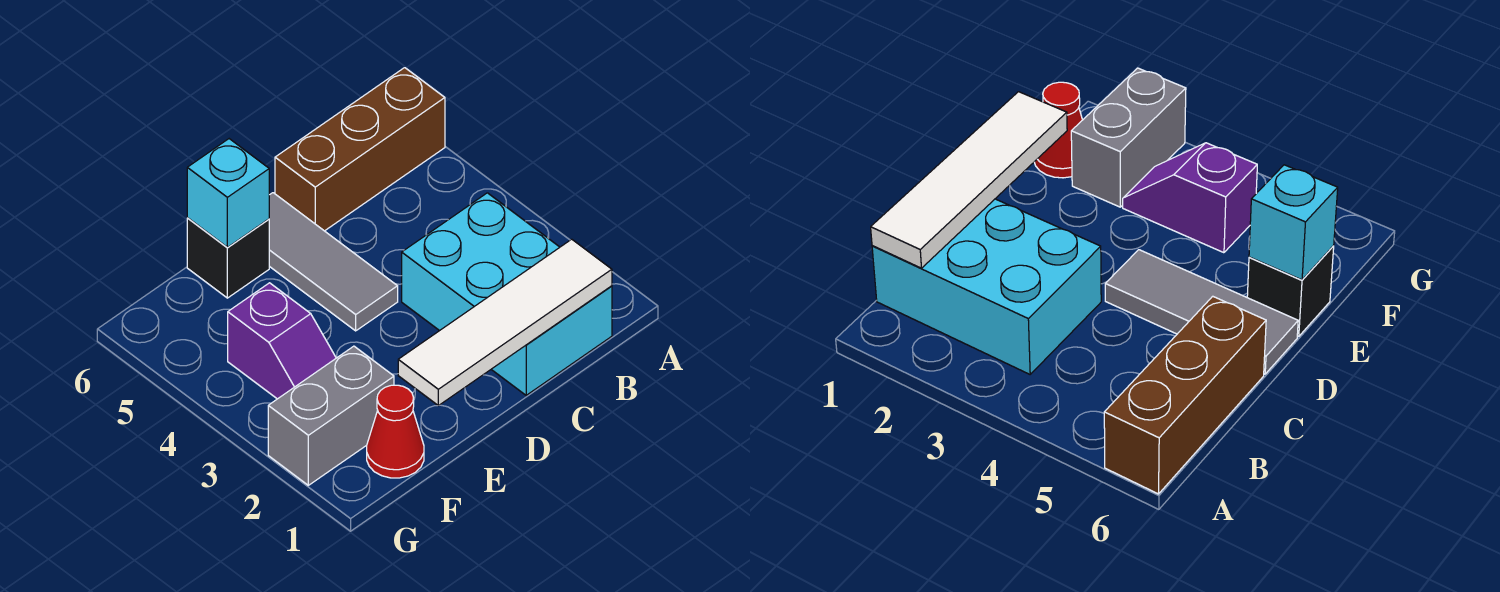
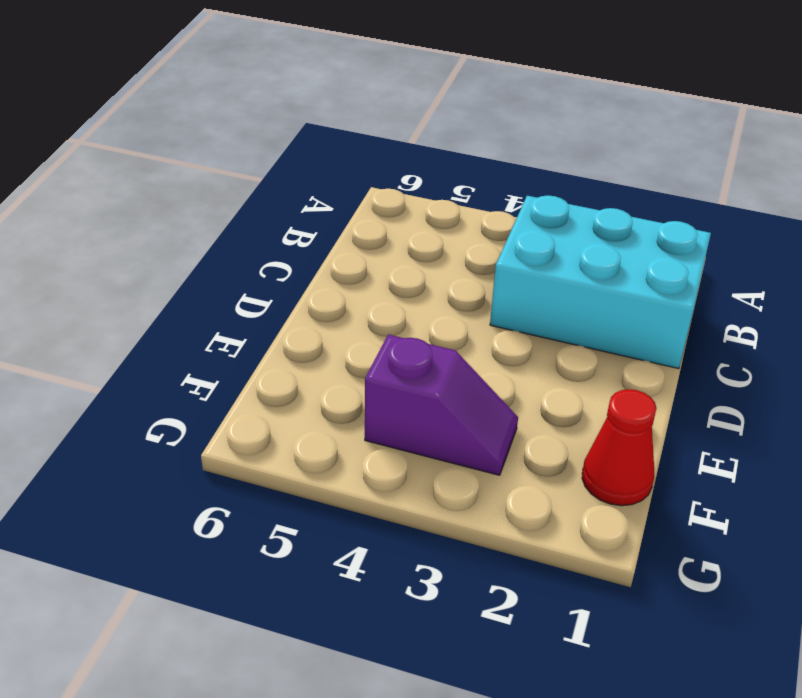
none -> brown 1x3 brick [275,68,445,231]
none -> grey 1x3 tile [269,193,398,331]

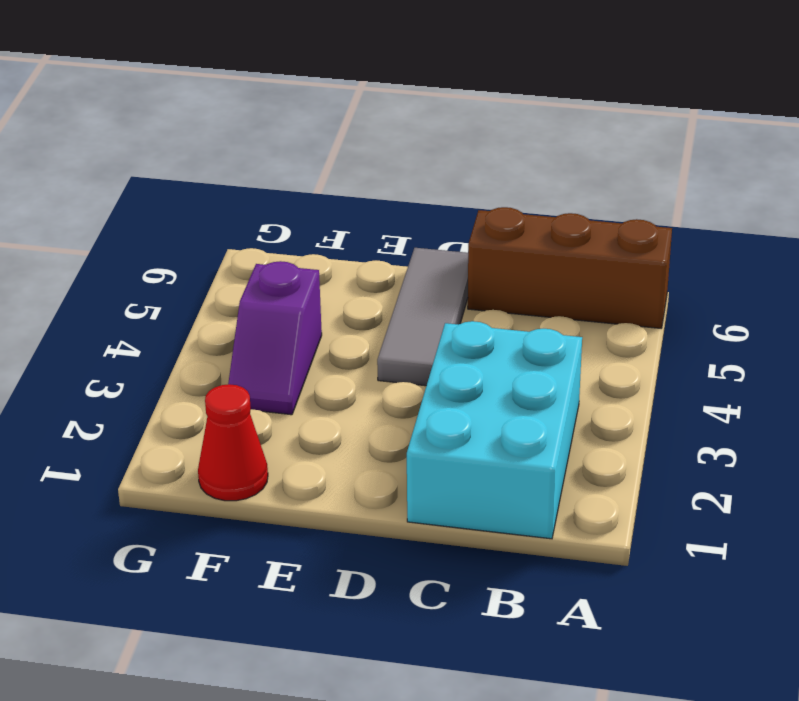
none -> black 1x1 brick [187,218,269,298]
none -> grey 1x2 brick [268,346,394,485]

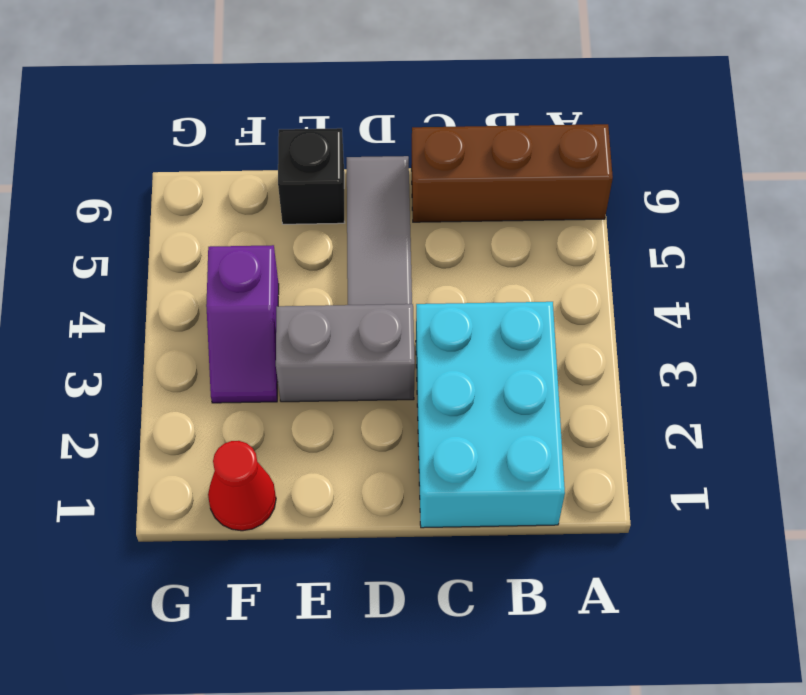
grey 1x2 brick [276,304,415,402] -> grey 1x2 brick moved to [268,346,394,485]
none -> white 1x4 tile [398,239,612,406]
none -> cyan 1x1 brick [187,139,269,247]

